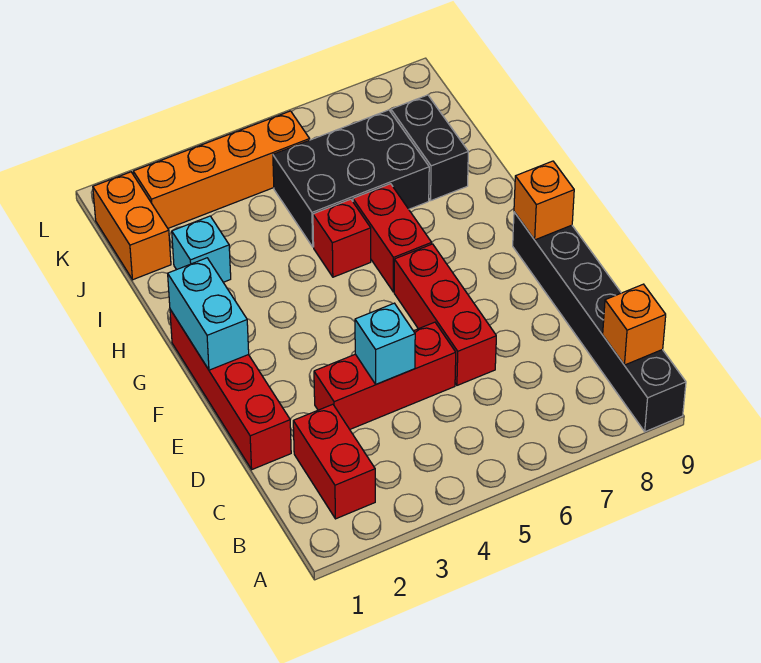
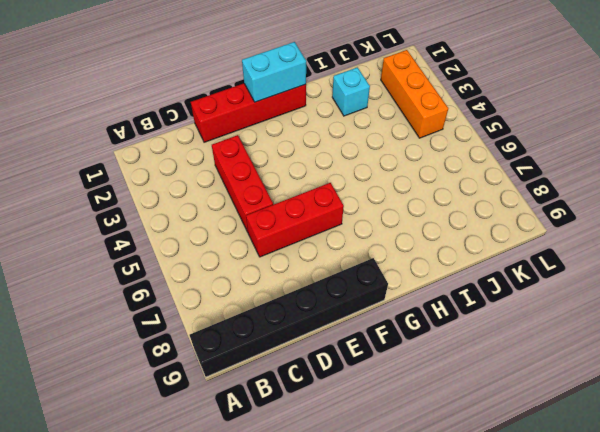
orange 1x3 brick [381,50,448,138] -> orange 1x4 brick [133,111,310,228]
none -> red 1x2 brick [293,404,375,519]
none -> red 1x2 brick [353,184,432,292]
none -> red 1x1 brick [313,199,371,277]

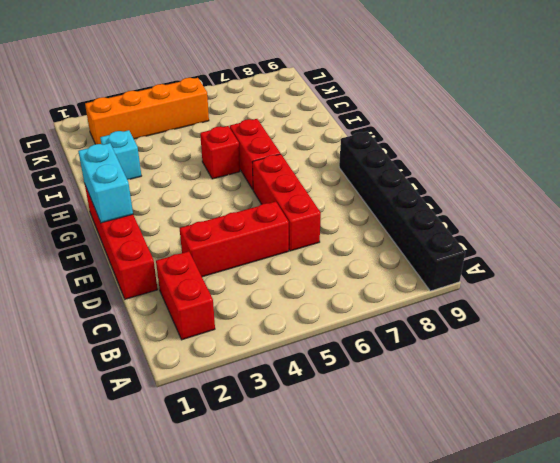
none -> black 2x3 brick [273,110,429,247]
none -> black 1x2 brick [391,95,468,200]
none -> orange 1x2 brick [93,172,171,280]

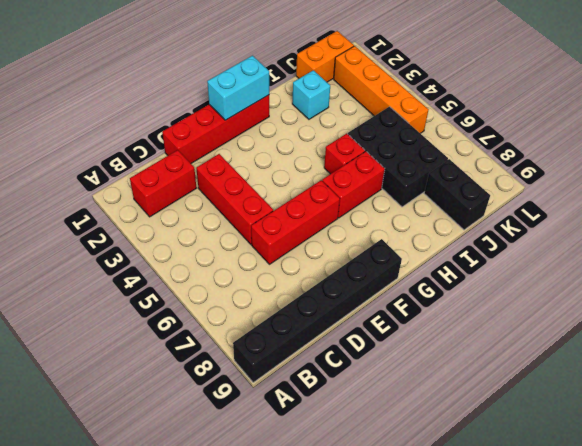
black 1x2 brick [424,159,490,230] -> black 1x2 brick turned to [391,95,468,200]
none -> orange 1x1 brick [603,284,666,365]
none -> cyan 1x1 brick [355,303,415,384]
none -> orange 1x1 brick [514,161,574,240]

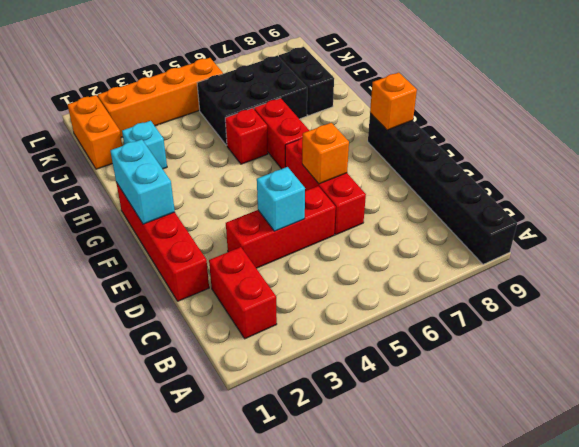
orange 1x1 brick [302,123,349,184] -> orange 1x1 brick moved to [603,284,666,365]

